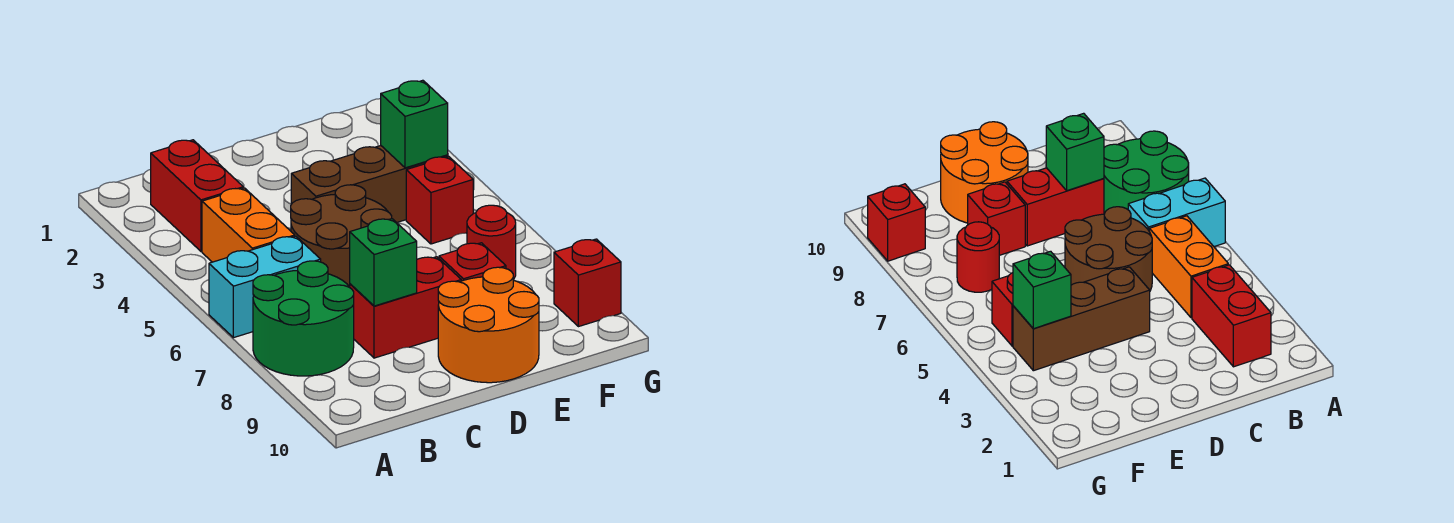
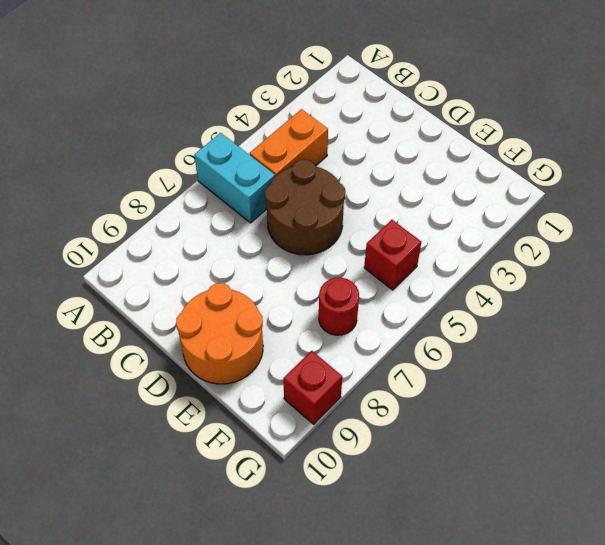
none -> green 2x2 round brick [253,261,354,376]
none -> red 1x2 brick [151,140,243,251]
none -> red 1x2 brick [350,257,461,358]

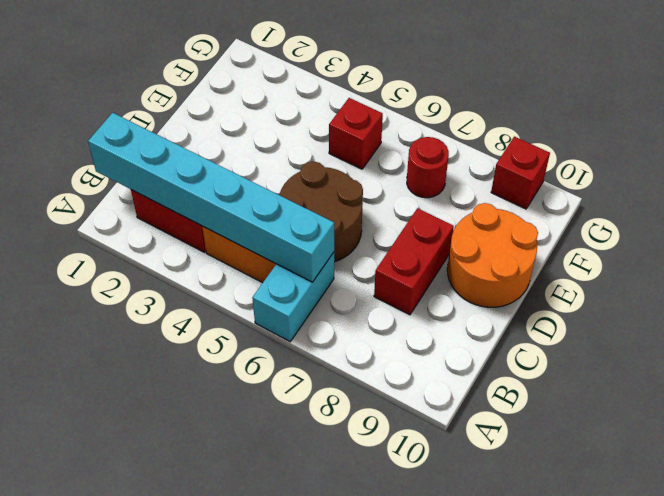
cyan 1x6 brick [88,113,334,282] -> none
none -> green 2x2 round brick [253,261,354,376]
none -> brown 1x3 brick [291,146,448,223]
none -> red 1x1 brick [439,243,506,281]

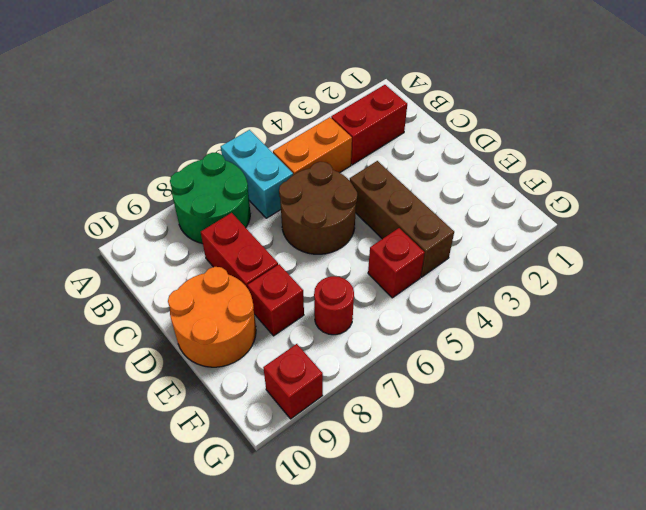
none -> green 1x1 brick [350,219,417,306]
none -> green 1x1 brick [381,80,448,168]

